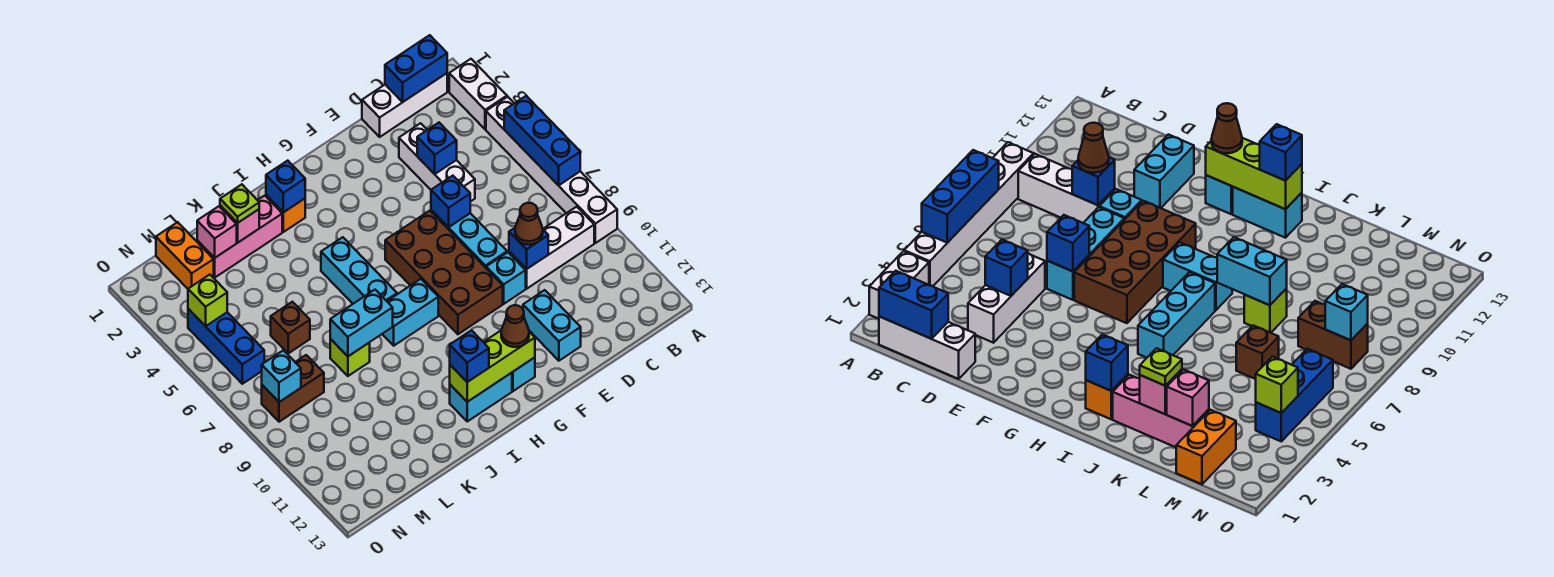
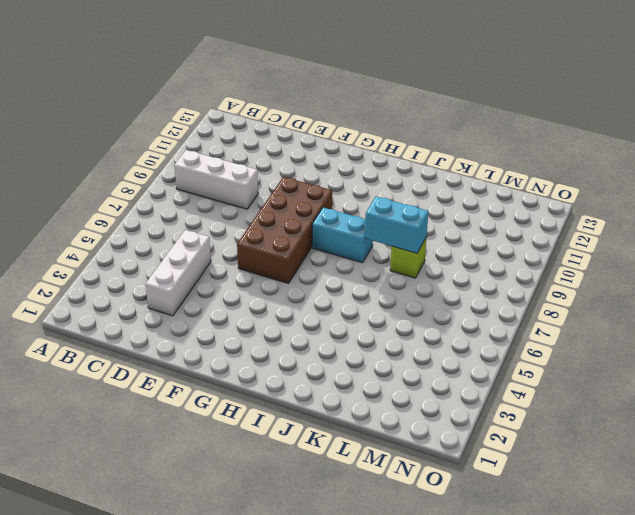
none -> white 1x2 brick [449,59,507,129]
none -> white 1x6 brick [486,97,617,243]
none -> white 1x3 brick [362,73,447,137]
none -> cyan 1x3 brick [431,210,507,268]

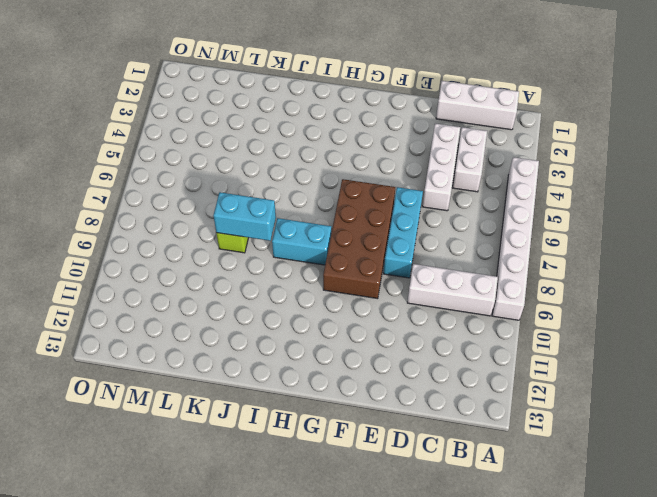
white 1x2 brick [452,127,487,192] -> white 1x2 brick moved to [449,59,507,129]
none -> cyan 1x1 brick [486,252,526,304]
none -> cyan 1x2 brick [523,290,581,361]
none -> cyan 1x1 brick [512,357,535,391]
none -> cyan 1x2 brick [450,373,512,421]

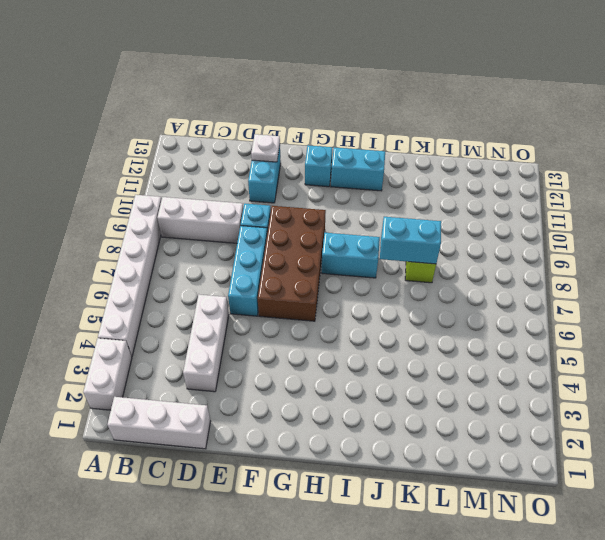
white 1x1 plate [251,134,280,162] -> none
none -> orange 1x1 brick [266,195,305,232]
none -> cyan 1x3 brick [321,237,397,304]
none -> pink 1x3 brick [197,196,282,277]
none -> brown 1x1 brick [271,302,310,353]

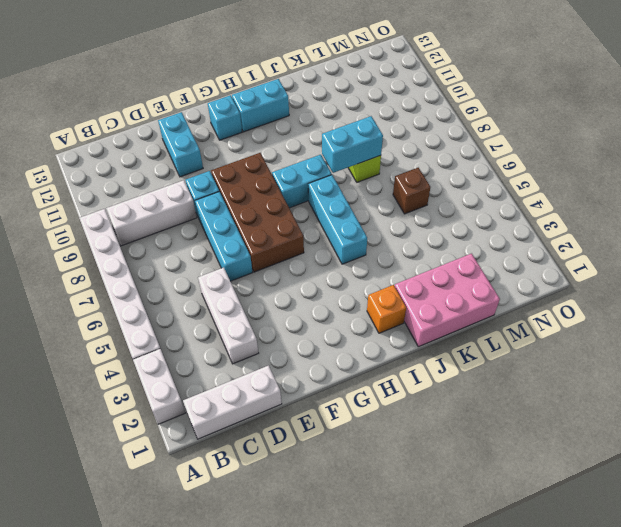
pink 2x3 brick [395,254,500,347] -> pink 1x3 brick [197,196,282,277]
none -> orange 1x2 brick [156,222,214,289]
none -> brown 1x2 brick [262,355,324,422]
none -> blue 1x3 brick [188,309,264,384]
none -> blue 1x3 brick [504,96,580,186]

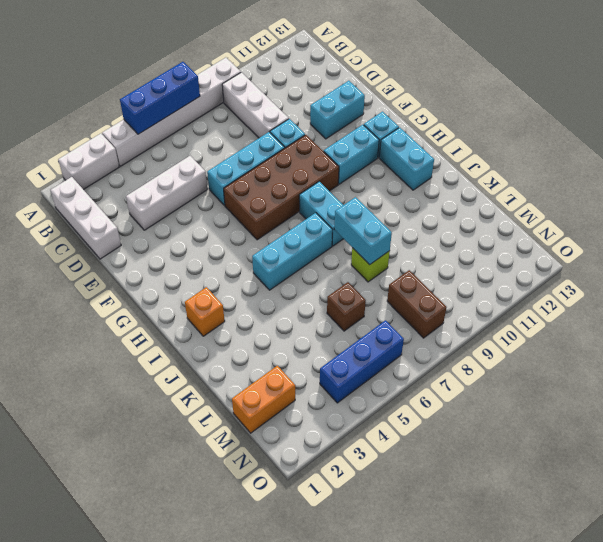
cyan 1x2 brick [324,125,379,184] -> none
none -> pink 1x3 brick [197,196,282,277]
none -> blue 1x2 brick [385,35,447,102]
none -> blue 1x1 brick [417,123,457,174]
none -> blue 1x1 brick [509,228,548,269]

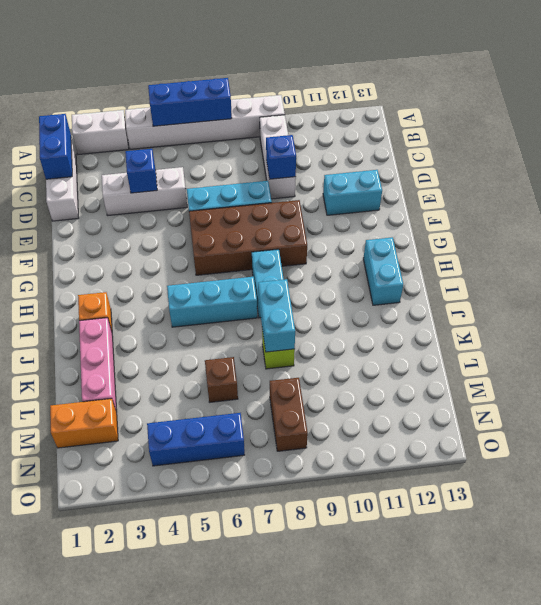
none -> cyan 1x1 brick [486,252,526,304]
none -> cyan 1x1 brick [512,357,535,391]
none -> blue 1x1 brick [431,176,470,227]
none -> lime 1x3 brick [450,330,535,402]

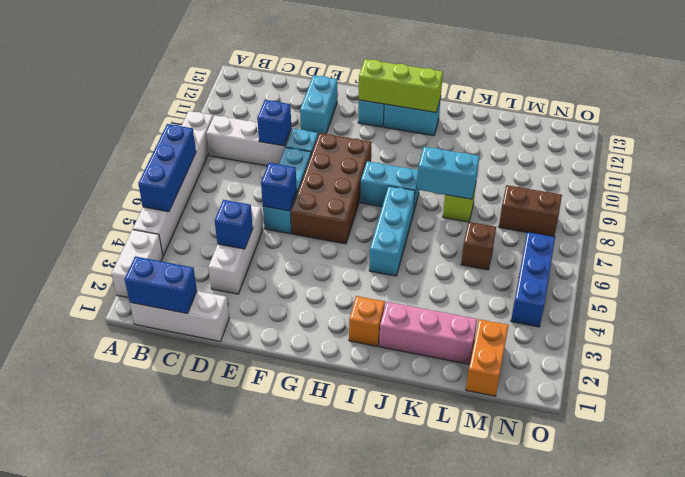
none -> blue 1x1 brick [266,161,305,212]
none -> pink 1x1 brick [220,206,259,242]
none -> pink 1x1 brick [197,206,237,258]
none -> lime 1x1 brick [188,275,227,326]

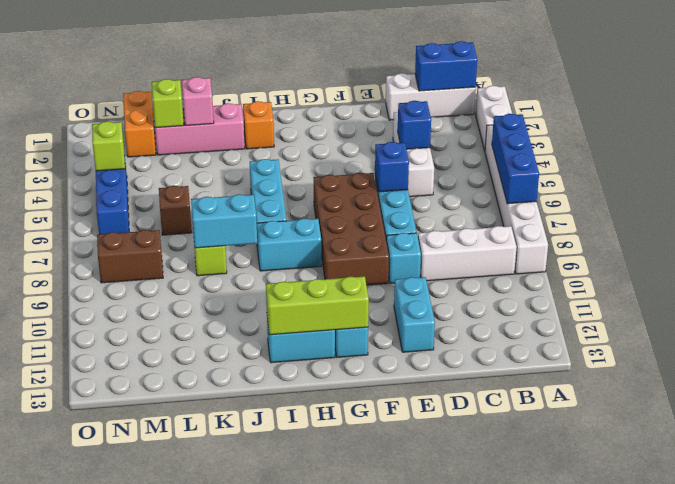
lime 1x1 brick [152,79,184,128] -> pink 1x1 brick [197,206,237,258]
none -> blue 1x1 brick [509,228,548,269]
none -> blue 1x1 brick [266,161,305,212]
none -> cyan 1x1 brick [262,350,301,402]
none -> brown 1x1 cone [515,203,543,245]

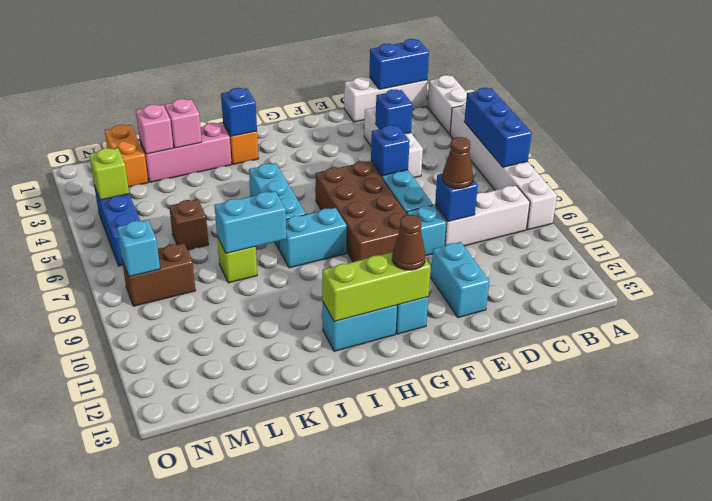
none -> blue 1x1 brick [450,330,489,382]
none -> lime 1x1 plate [220,184,259,223]

